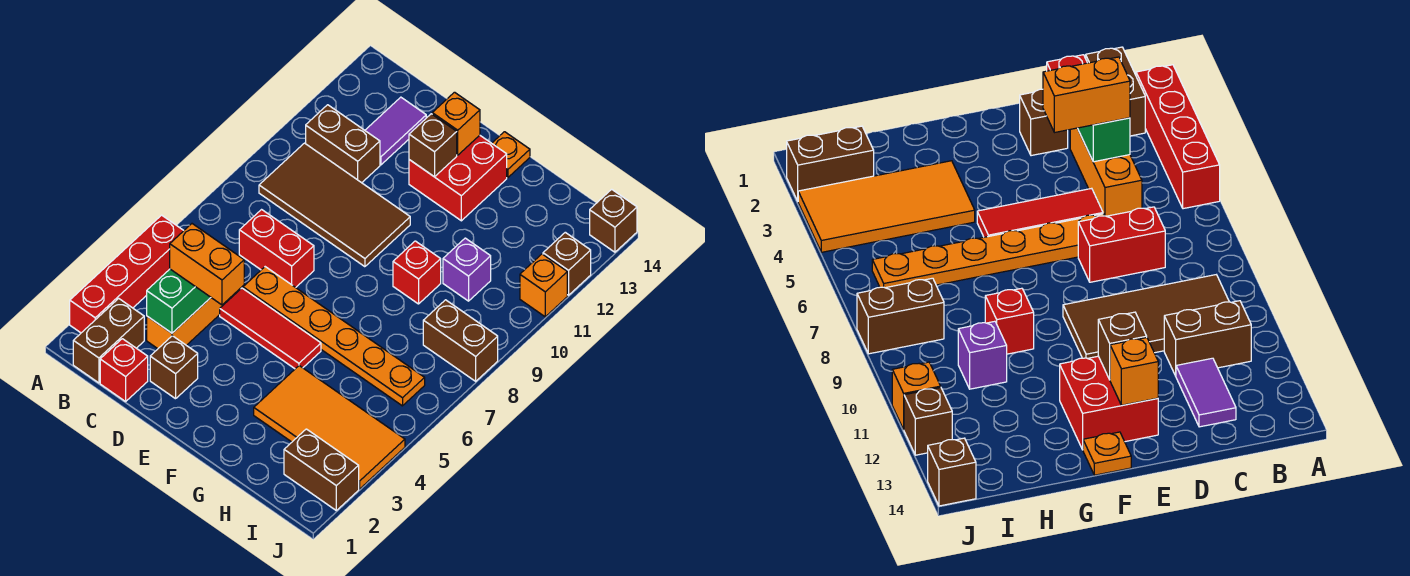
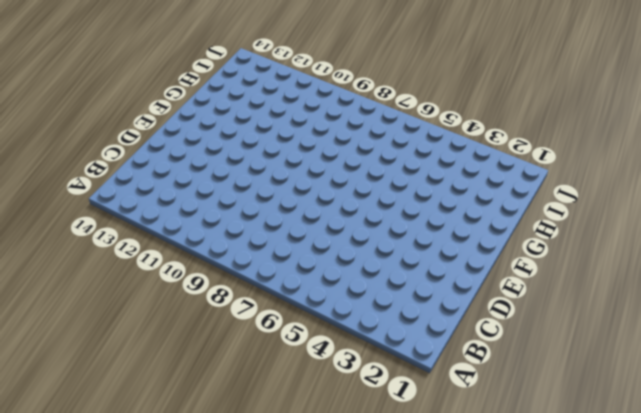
none -> red 1x4 brick [70,215,184,333]
none -> brown 1x2 brick [73,298,144,383]
none -> brown 2x4 tile [259,143,410,267]

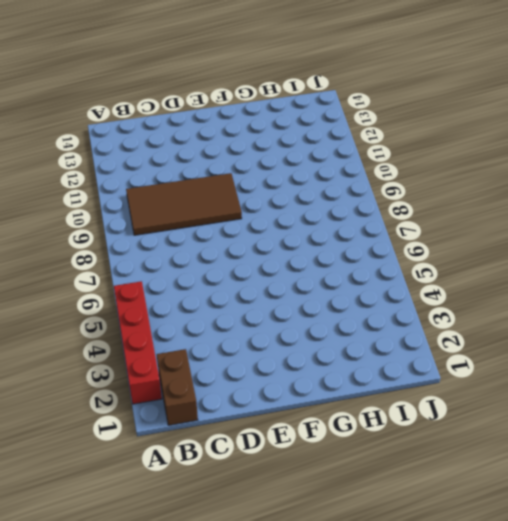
none -> brown 1x2 brick [306,105,380,183]
none -> red 1x1 brick [100,339,148,401]
none -> orange 1x3 brick [147,288,241,349]

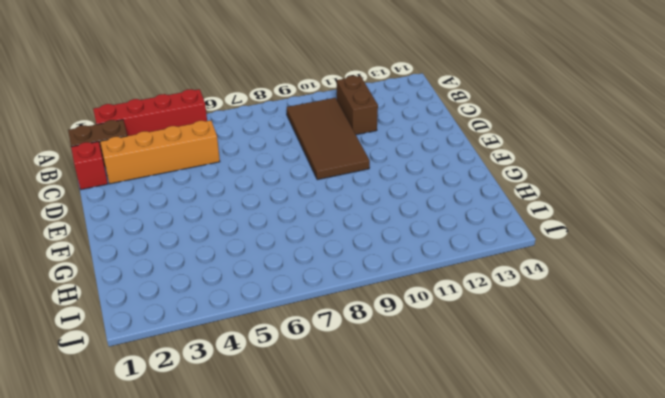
orange 1x4 brick [100,120,220,184] -> orange 1x3 brick [147,288,241,349]
none -> red 1x2 brick [239,210,314,288]
none -> purple 1x2 tile [365,97,426,165]
none -> brown 1x1 brick [150,336,198,399]

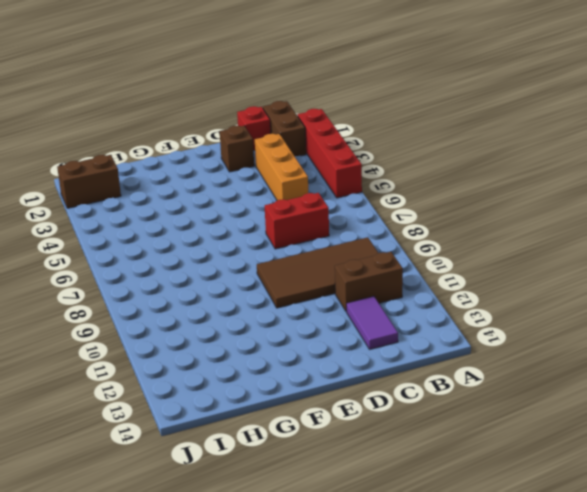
none -> red 1x3 tile [220,288,321,369]
none -> orange 1x6 plate [243,267,425,406]
none -> red 2x2 brick [409,135,507,221]

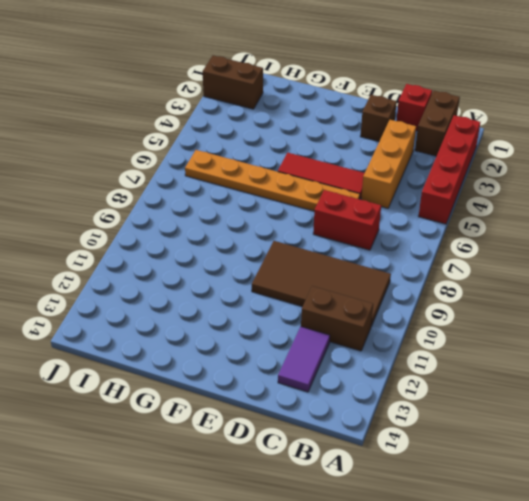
none -> red 2x2 brick [409,135,507,221]
none -> orange 1x1 plate [492,132,530,178]
none -> orange 2x4 tile [254,366,405,489]

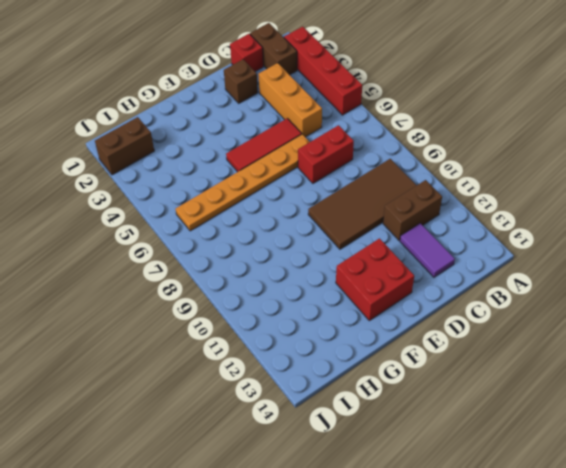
none -> orange 1x1 plate [492,132,530,178]
none -> orange 2x4 tile [254,366,405,489]
none -> red 1x1 brick [393,241,441,304]

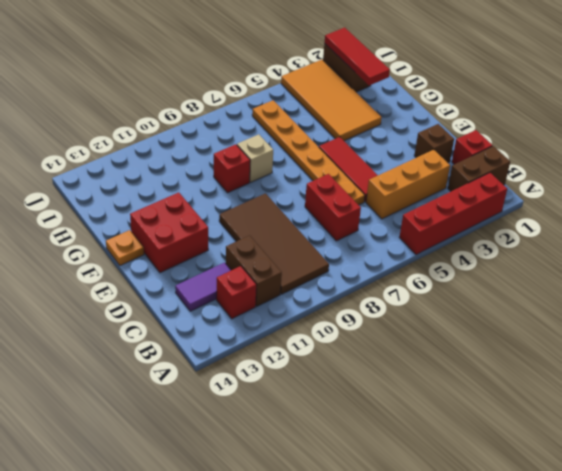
red 1x1 brick [216,266,257,319] -> none
tan 1x1 brick [237,134,273,182] -> none
red 1x3 tile [325,27,390,85] -> none
none -> purple 1x1 brick [443,238,491,301]
none -> brown 1x2 brick [423,300,498,381]
none -> orange 1x1 brick [520,254,567,317]

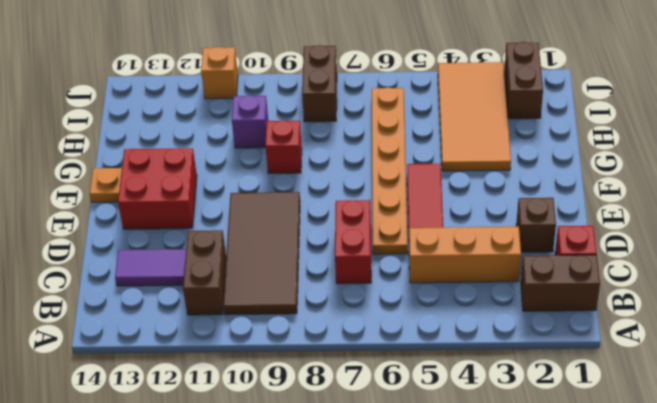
none -> red 1x4 brick [70,215,184,333]
none -> brown 1x1 brick [543,232,591,295]
none -> brown 1x1 brick [590,189,637,252]

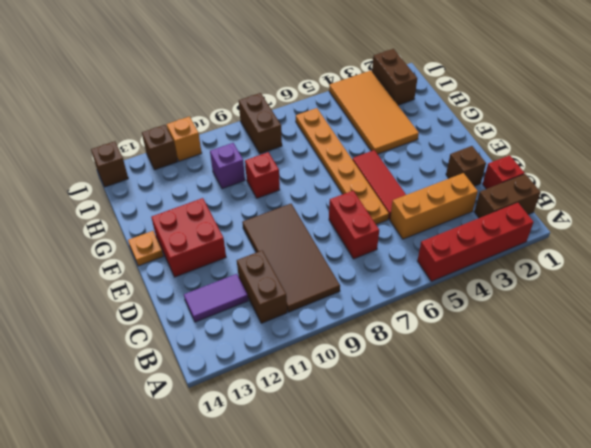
none -> green 1x2 brick [147,269,211,333]
none -> brown 1x1 brick [409,114,457,177]
none -> orange 1x1 brick [432,92,480,155]

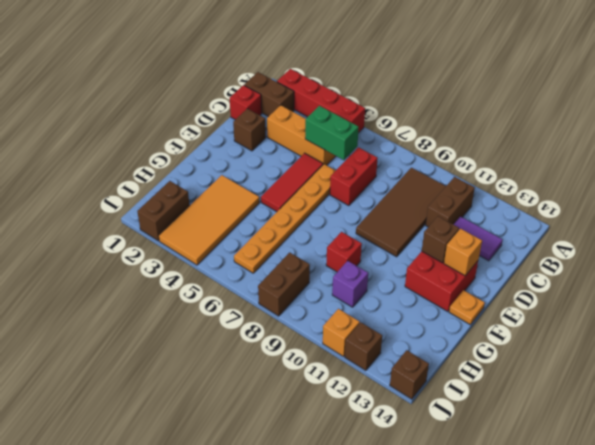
green 1x2 brick [305,106,359,160] -> green 1x2 brick moved to [147,269,211,333]
none -> orange 1x2 brick [170,224,244,305]

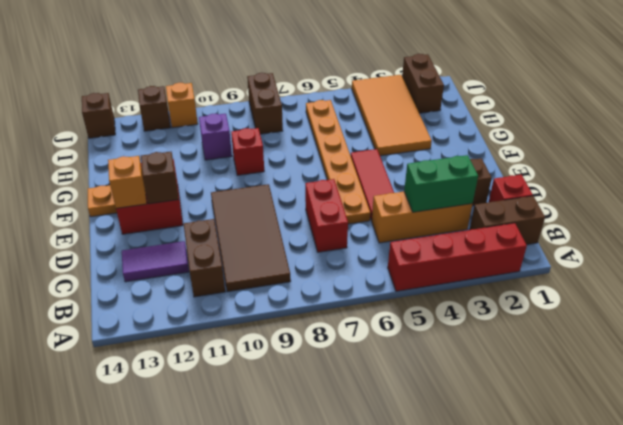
none -> orange 1x2 brick [170,224,244,305]

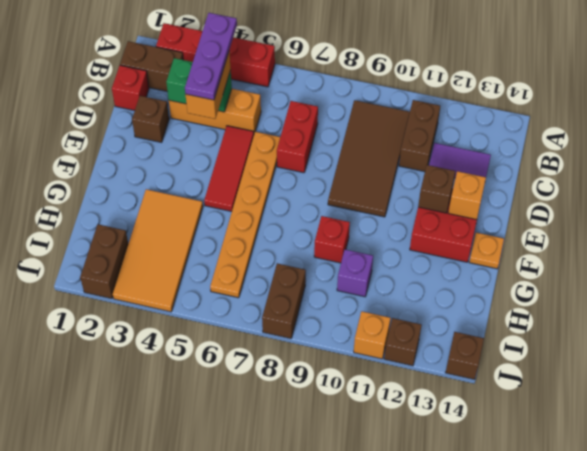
purple 1x3 plate [185,13,237,100] -> none

